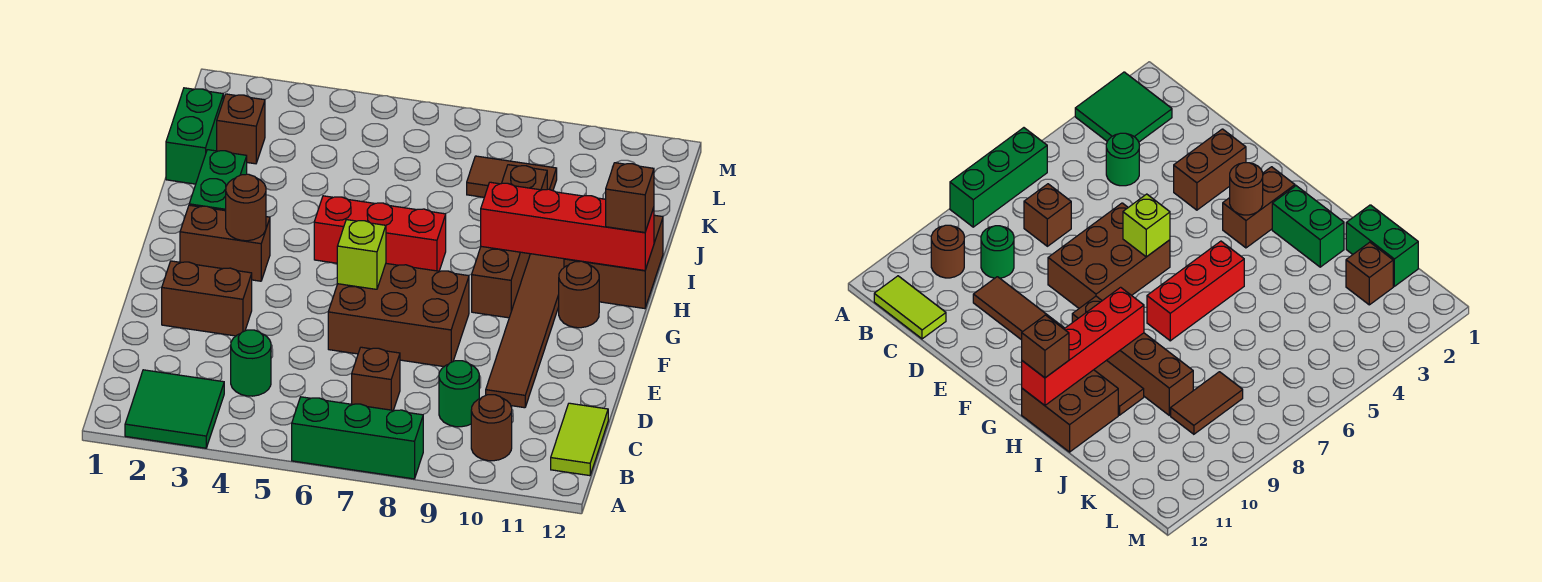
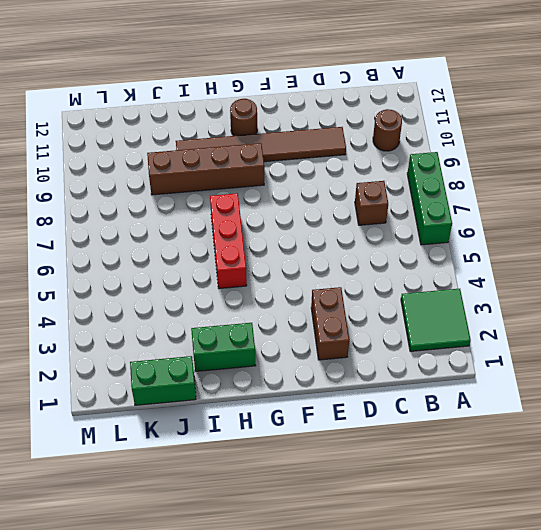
none -> lime 1x2 tile [551,403,608,476]
none -> green 1x1 round brick [231,330,271,396]
none -> green 1x1 round brick [439,361,479,427]

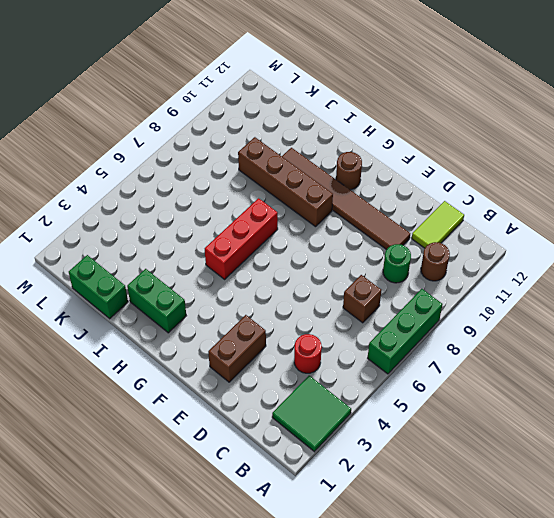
red 1x1 round brick [294,334,322,373] -> green 1x1 round brick [231,330,271,396]
lime 1x2 tile [412,201,464,248] -> lime 1x2 tile turned to [551,403,608,476]
none -> brown 2x3 brick [328,264,469,367]
none -> brown 1x2 brick [180,205,270,281]
none -> brown 2x2 brick [564,215,663,309]

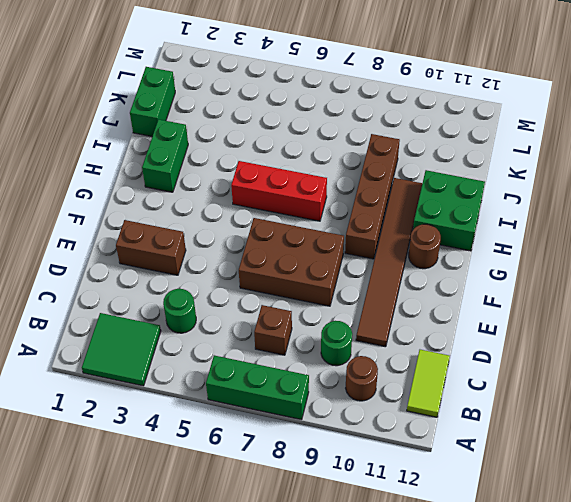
green 2x2 brick [413,170,485,251] -> brown 2x2 brick [564,215,663,309]
none -> brown 1x2 brick [180,205,270,281]
none -> brown 1x1 brick [217,94,265,164]
none -> brown 1x2 tile [467,156,557,197]

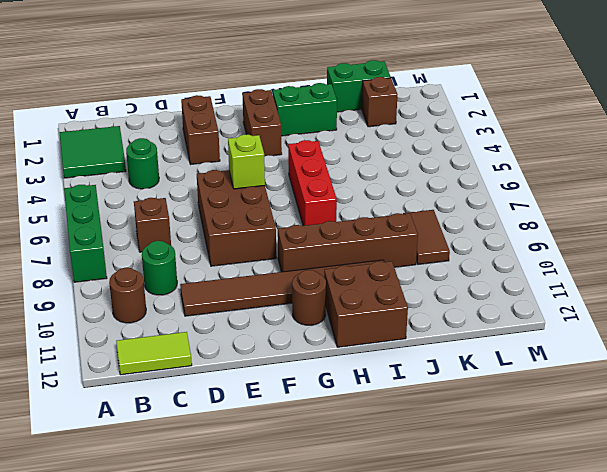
none -> brown 1x1 round brick [226,174,266,241]
none -> red 1x4 brick [481,182,654,270]
none -> brown 1x1 brick [606,163,654,232]

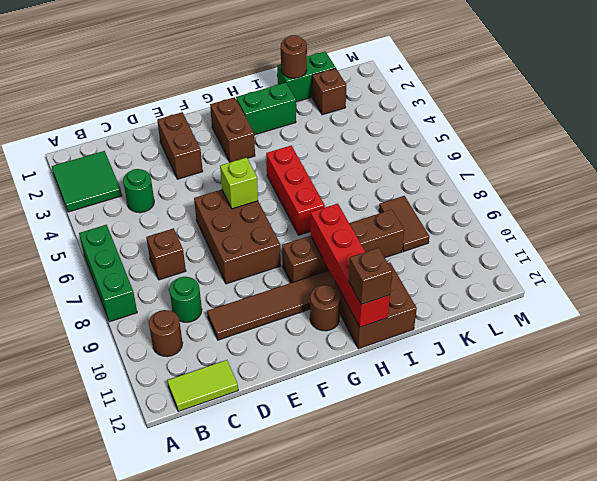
brown 1x1 round brick [281,35,307,78] -> brown 1x1 round brick moved to [226,174,266,241]

